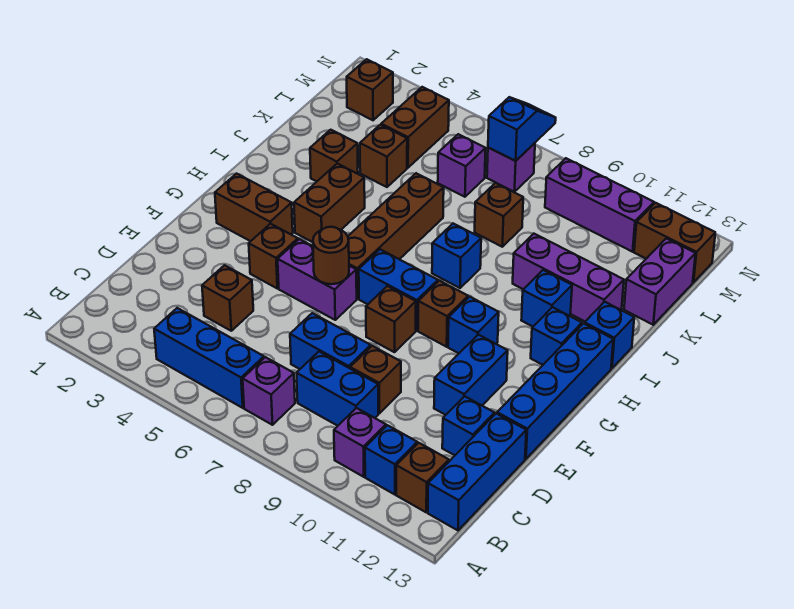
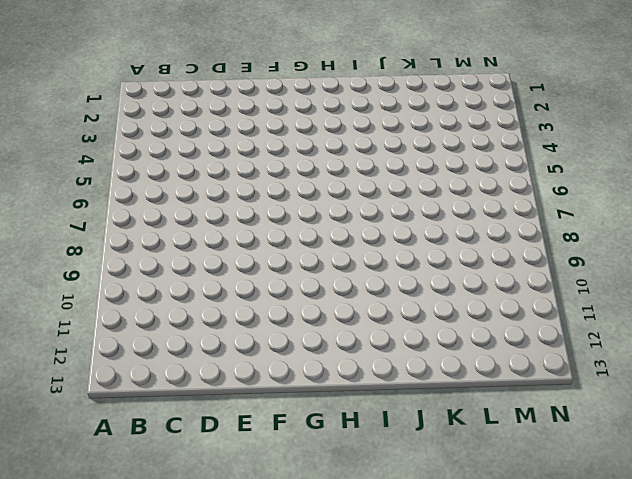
none -> blue 1x3 brick [154,308,264,408]
none -> purple 1x1 brick [243,357,295,425]
none -> purple 1x1 brick [334,408,386,477]
none -> blue 1x1 brick [365,425,417,495]

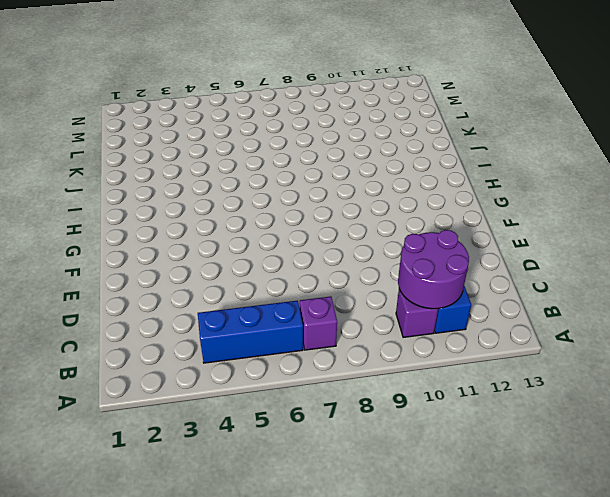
purple 2x2 round brick [398,230,469,309] -> none
none -> brown 1x1 brick [396,443,449,512]
none -> blue 1x3 brick [428,414,526,530]
none -> blue 1x2 brick [297,352,378,426]
none -> brown 1x1 brick [202,265,253,331]

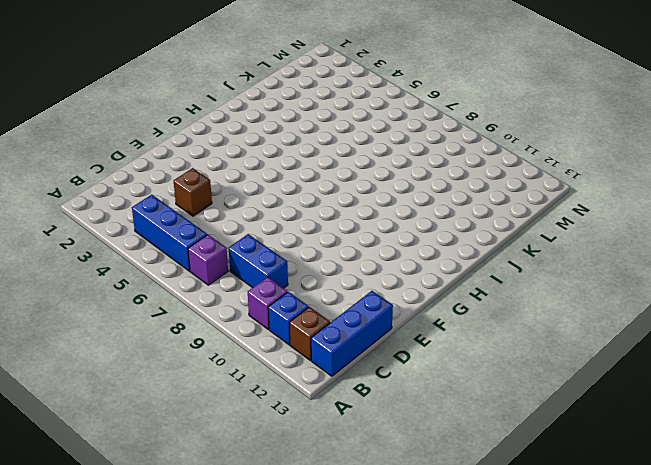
none -> blue 1x2 brick [290,313,371,369]
none -> brown 1x1 brick [350,346,401,413]
none -> blue 1x1 brick [442,396,495,455]
none -> blue 1x2 brick [434,335,508,415]

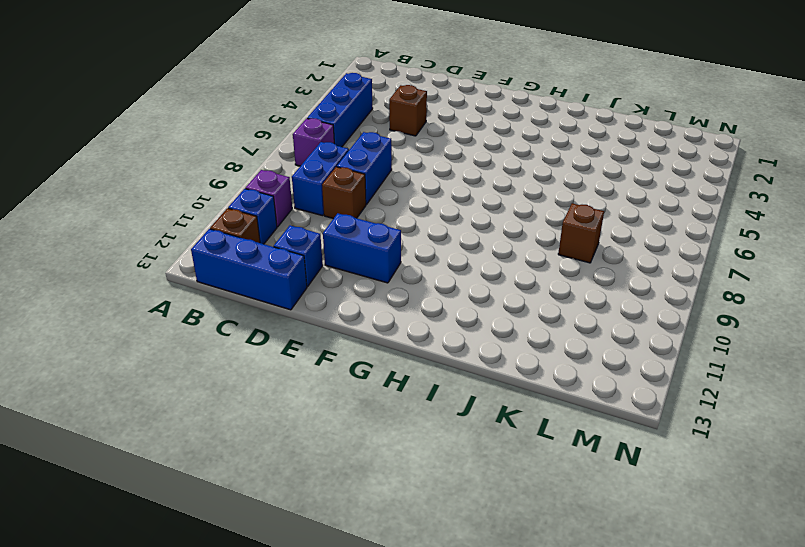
none -> blue 1x4 brick [497,323,613,459]
none -> brown 1x1 brick [249,224,298,288]
none -> purple 1x2 brick [278,239,357,320]
none -> brown 1x1 brick [366,286,416,352]

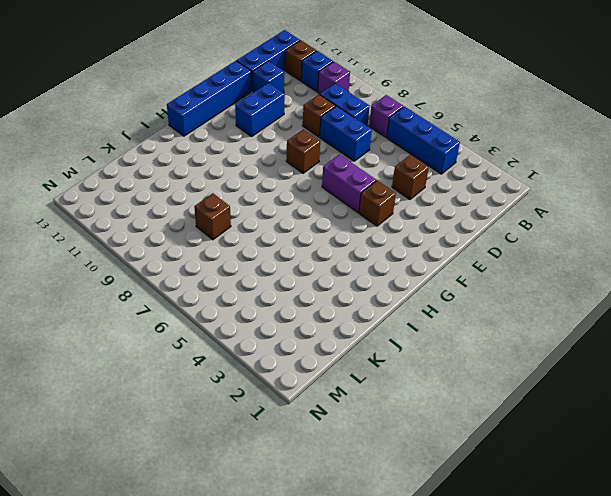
none -> brown 1x2 brick [215,174,293,241]
none -> brown 1x4 brick [348,173,444,299]
none -> blue 1x2 brick [359,249,438,331]
none -> brown 1x1 brick [418,281,468,347]

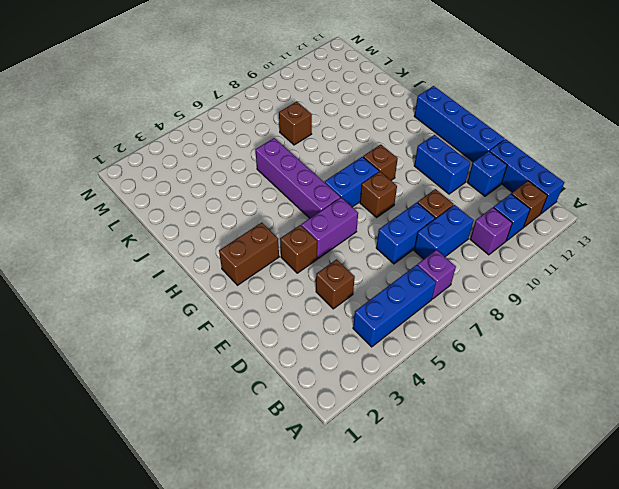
purple 1x4 brick [256,138,340,218] -> brown 1x4 brick [348,173,444,299]
none -> blue 1x1 brick [448,297,499,353]
none -> brown 1x2 brick [294,164,365,242]
none -> blue 1x1 brick [531,307,582,365]
none -> blue 1x1 brick [432,224,481,288]

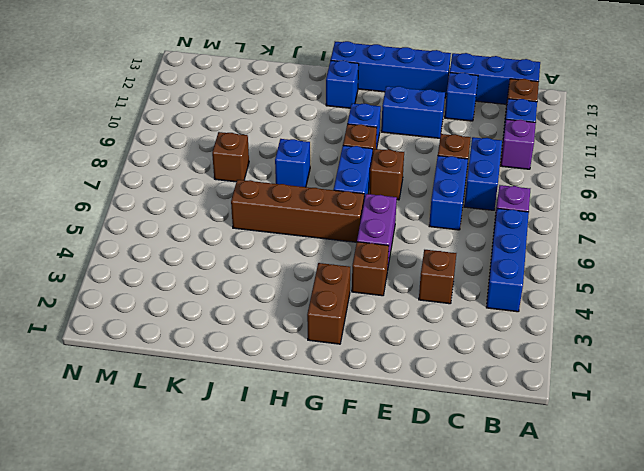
none -> brown 1x2 brick [294,164,365,242]
none -> blue 1x1 brick [521,270,572,327]
none -> blue 1x1 brick [584,302,634,368]
none -> brown 1x1 brick [310,130,358,181]

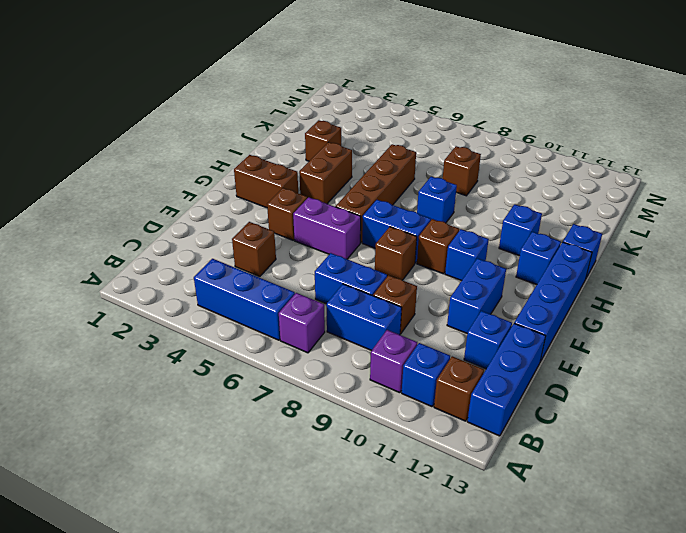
none -> purple 1x3 brick [513,234,624,321]
none -> brown 1x1 brick [360,125,407,187]
none -> purple 1x2 brick [624,238,696,325]
none -> brown 1x2 brick [381,87,449,168]

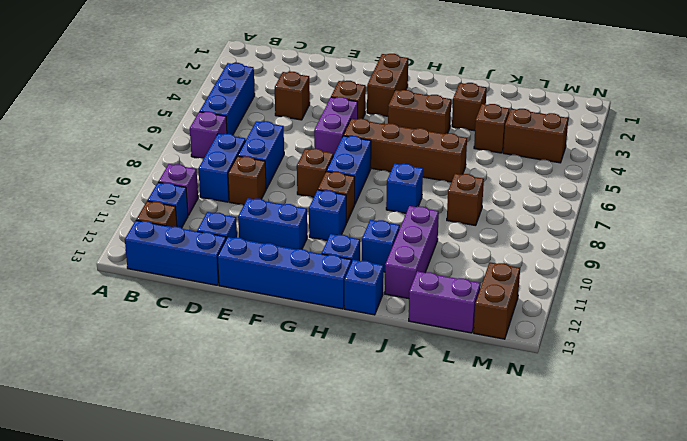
none -> purple 1x1 brick [438,134,486,197]
none -> brown 1x1 brick [347,59,393,120]
none -> purple 1x1 brick [487,143,535,192]
none -> purple 1x3 brick [545,158,654,252]

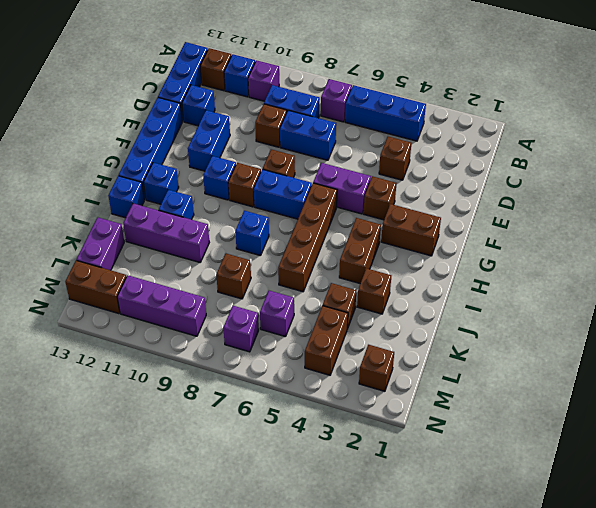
none -> brown 1x1 round brick [313,227,349,284]
none -> blue 1x2 slope [488,97,556,161]

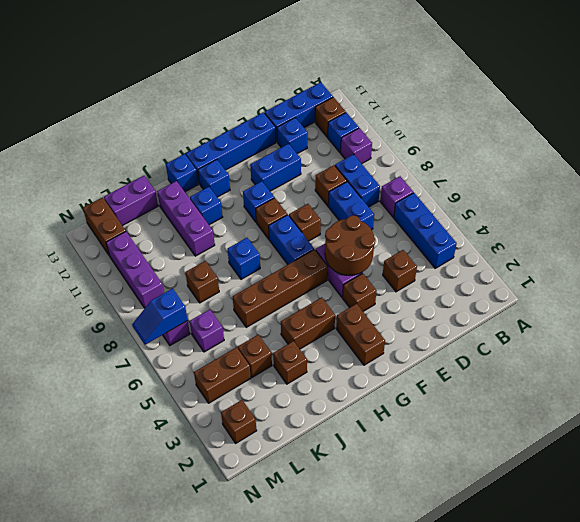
brown 2x2 round brick [325,216,375,275] -> brown 1x1 round brick [313,227,349,284]

